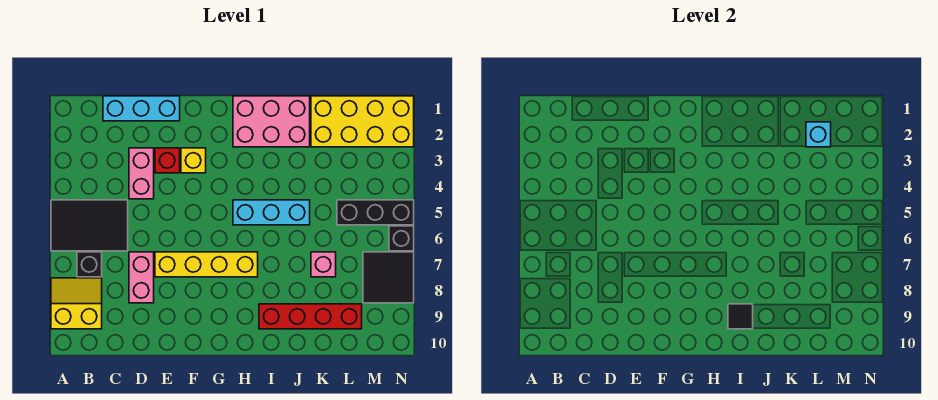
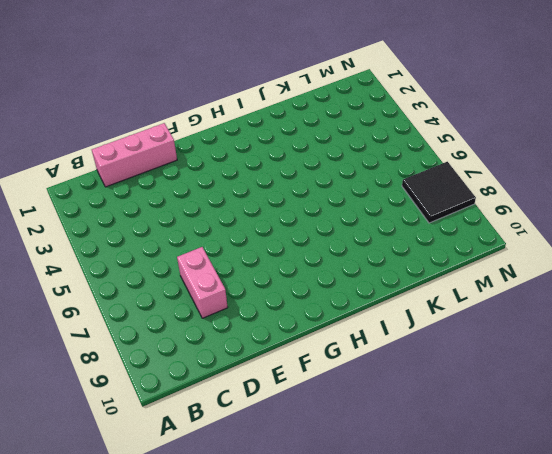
pink 1x3 brick [92,123,177,187] -> cyan 1x3 brick [103,96,180,121]
none -> black 2x3 tile [51,200,128,251]
none -> yellow 2x2 slope [51,278,102,329]
none -> black 1x1 brick [77,252,102,277]

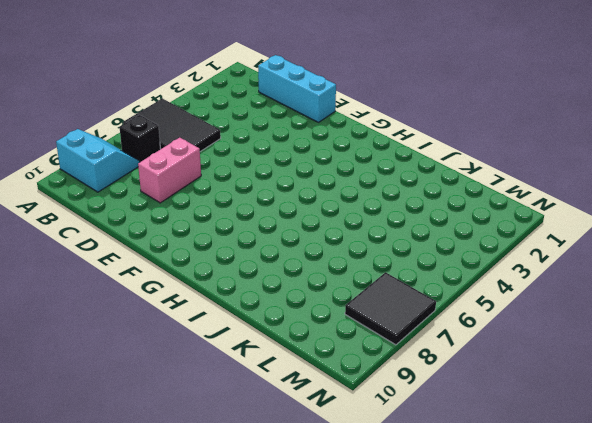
cyan 2x2 slope [56,129,140,192] -> yellow 2x2 slope [51,278,102,329]
none -> pink 1x2 brick [129,148,154,199]
none -> red 1x1 brick [155,148,180,173]
none -> yellow 1x4 brick [155,252,258,277]

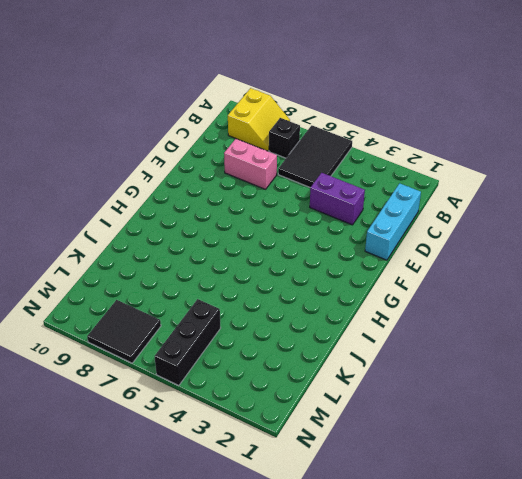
purple 1x2 brick [310,173,365,225] -> pink 1x2 brick [129,148,154,199]
none -> red 1x1 brick [155,148,180,173]
none -> yellow 1x4 brick [155,252,258,277]
none -> yellow 1x1 brick [181,148,206,173]

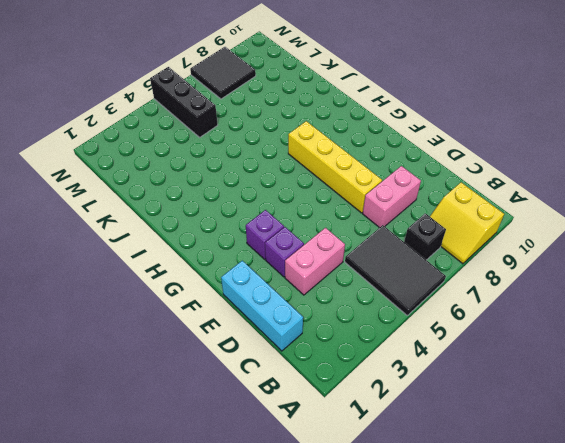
purple 1x1 brick [265,227,304,277] -> red 1x1 brick [155,148,180,173]
purple 1x1 brick [246,210,284,259] -> yellow 1x1 brick [181,148,206,173]
none -> pink 2x3 brick [233,96,310,147]
none -> cyan 1x3 brick [233,200,310,225]
none -> red 1x4 brick [259,304,362,329]

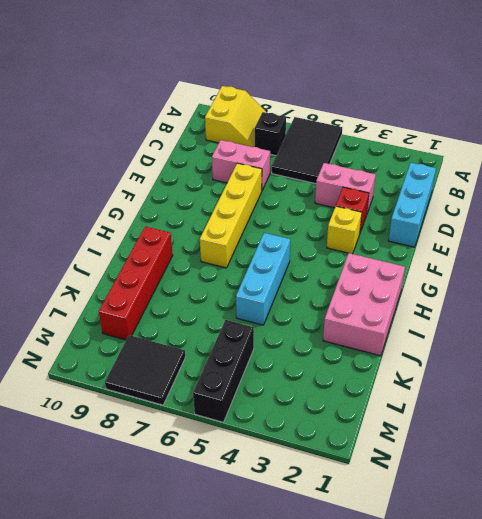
none -> yellow 2x4 brick [311,96,414,147]
none -> pink 1x1 brick [311,252,336,277]
none -> black 1x1 brick [389,226,414,251]

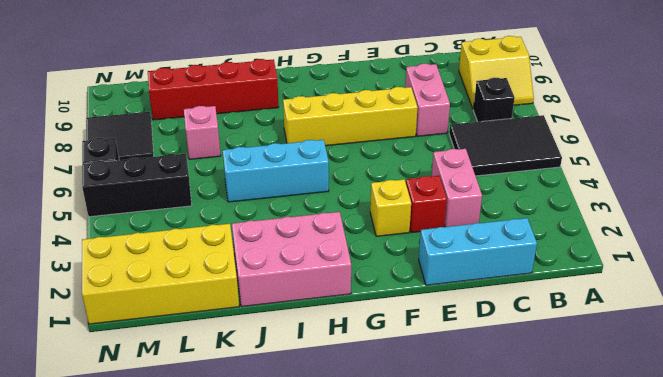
none -> black 1x1 tile [728,304,753,329]
none -> cyan 1x1 brick [806,122,831,147]

